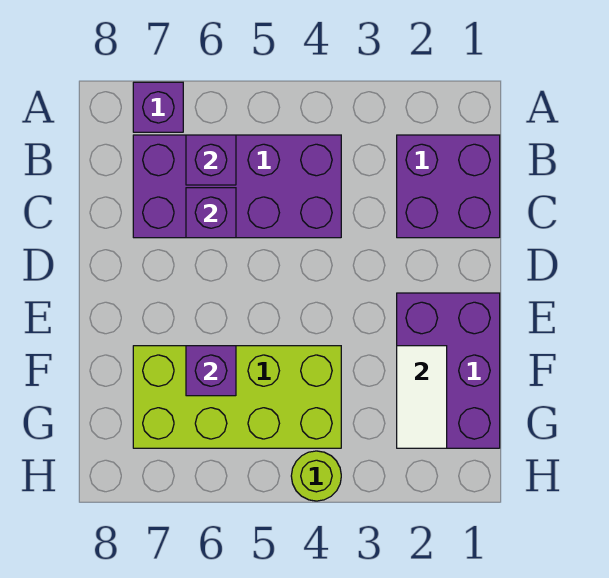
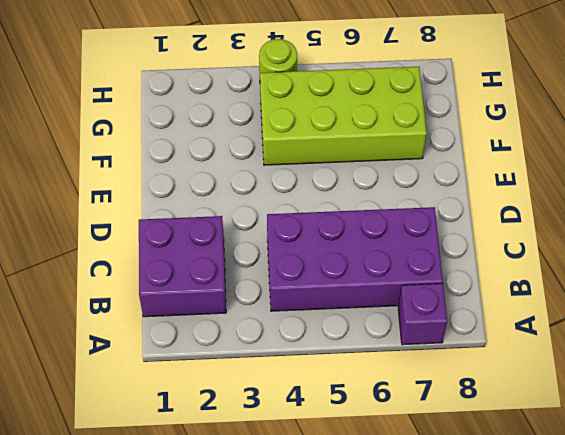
none -> purple 2x3 brick [397,293,500,448]
none -> purple 1x1 brick [186,135,236,185]

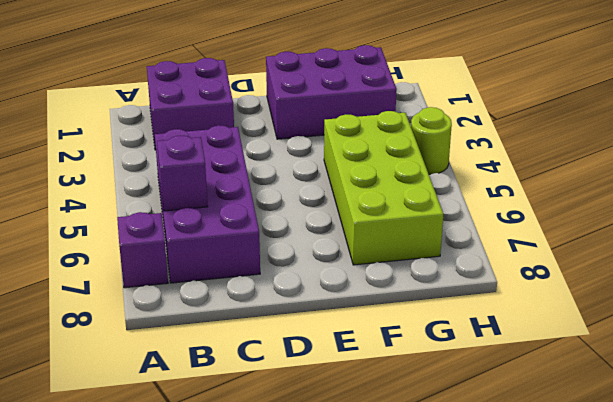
none -> purple 1x1 brick [186,188,236,238]
none -> white 1x2 tile [397,346,447,448]

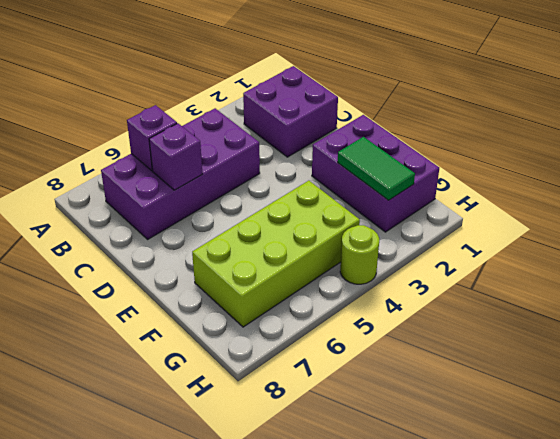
green 1x2 tile [338,137,415,200] -> white 1x2 tile [397,346,447,448]
none -> purple 1x1 brick [133,82,183,132]
none -> purple 1x1 brick [186,346,236,396]

